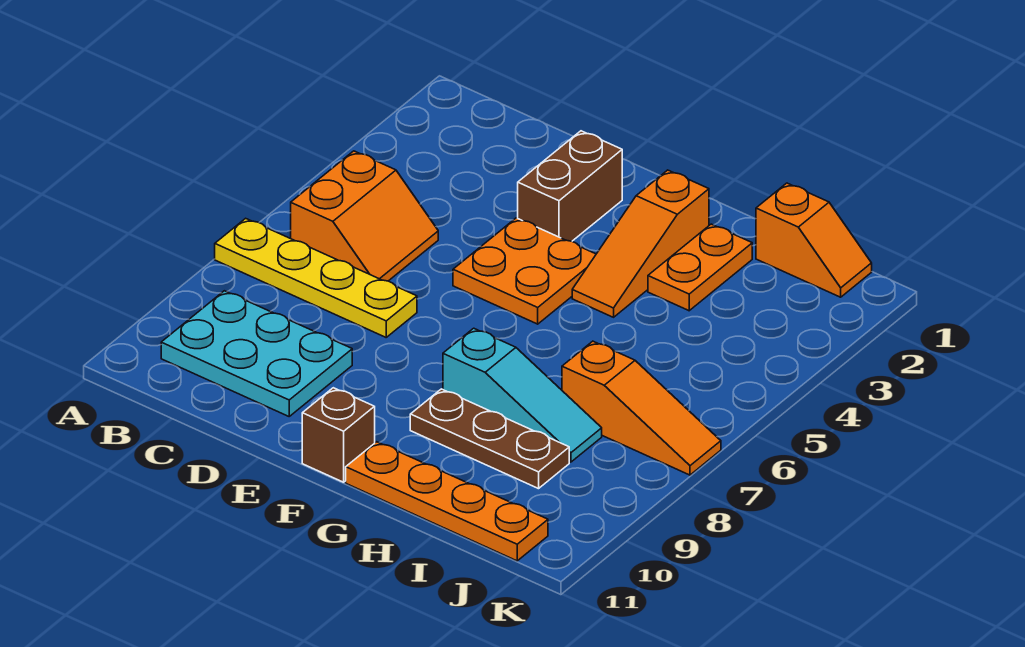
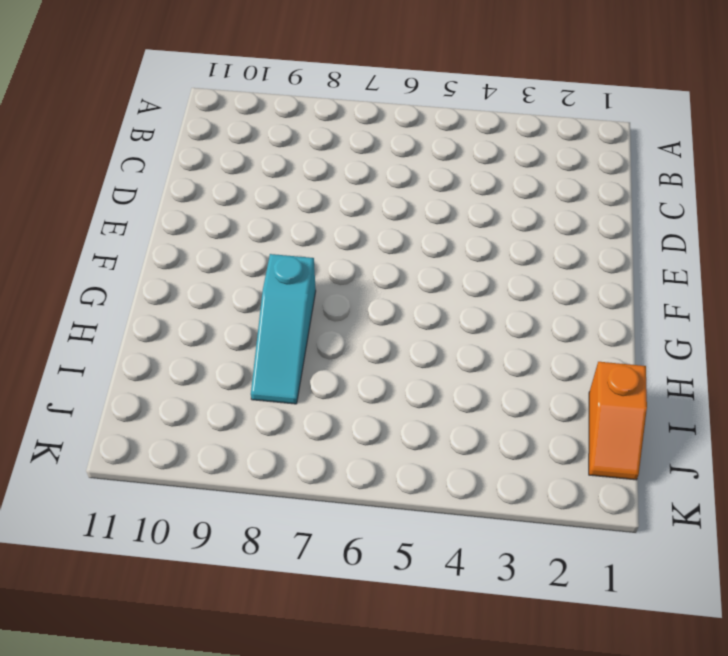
none -> yellow 1x4 plate [215,218,417,337]
none -> orange 2x2 slope [291,151,438,281]
none -> cyan 2x3 plate [161,291,352,416]

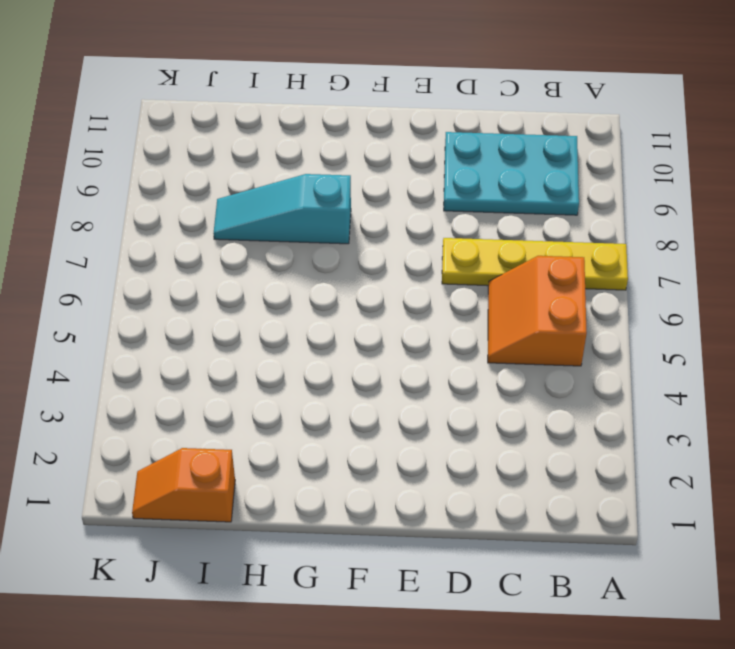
none -> brown 1x2 brick [518,131,622,241]
none -> orange 2x2 plate [453,218,596,324]
none -> brown 1x1 brick [302,388,375,482]

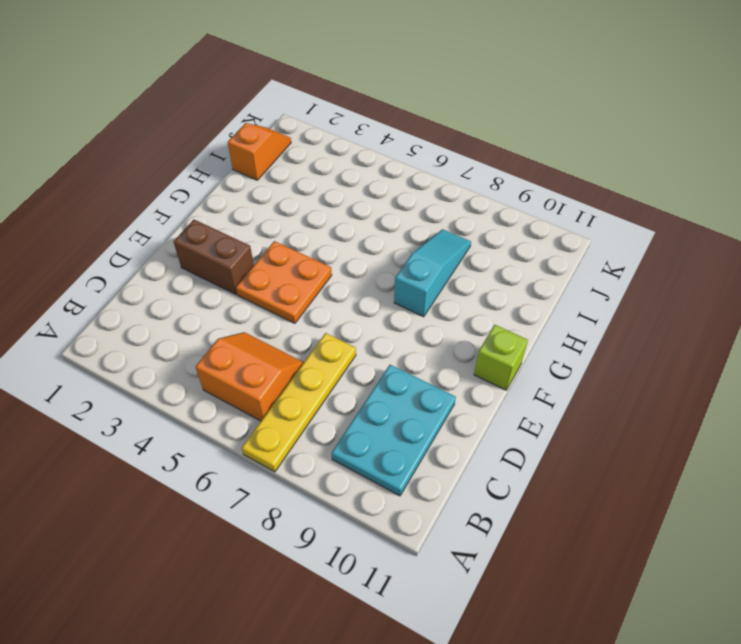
lime 1x1 brick [474,325,528,390] -> brown 1x1 brick [302,388,375,482]
none -> orange 1x3 slope [572,170,709,317]
none -> brown 1x3 plate [410,389,569,489]
none -> orange 1x4 plate [346,442,548,561]

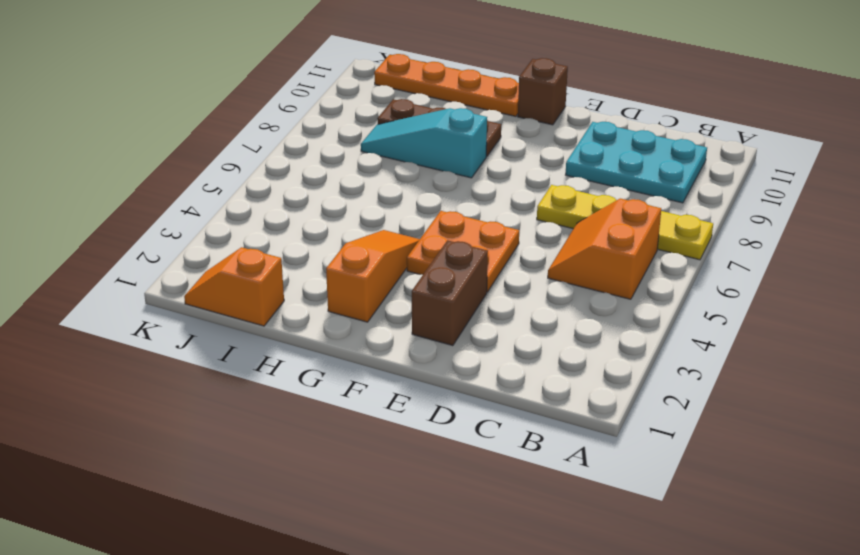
none -> orange 1x2 plate [648,224,752,311]
none -> orange 1x3 slope [562,341,721,475]

